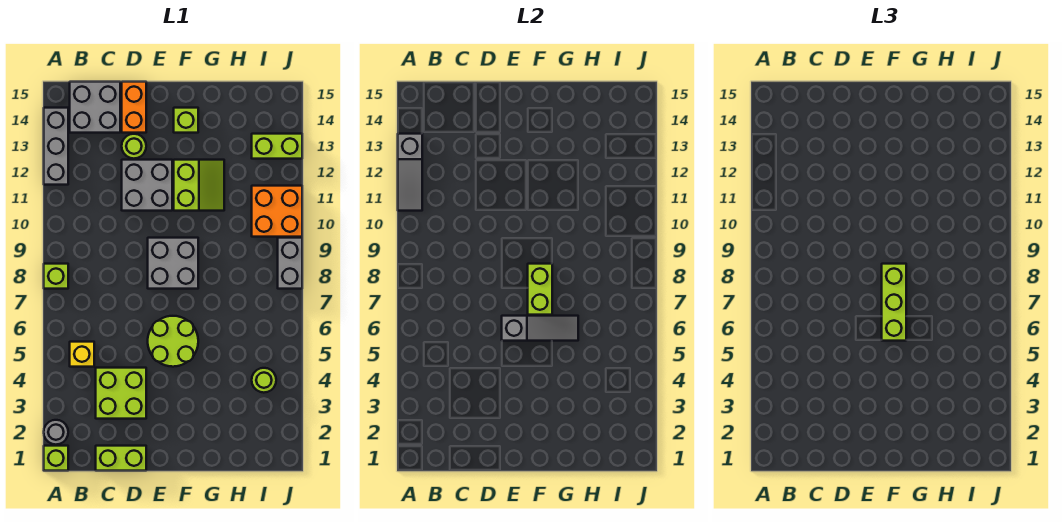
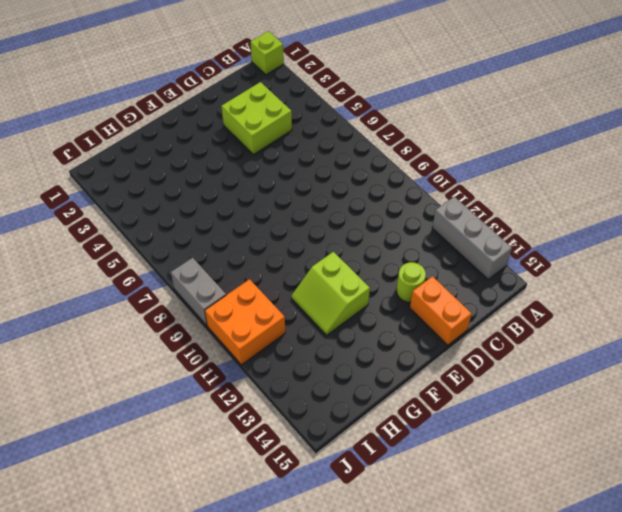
none -> grey 1x1 round brick [44,420,68,445]
none -> lime 1x1 brick [44,264,68,289]
none -> yellow 1x1 brick [70,342,94,367]

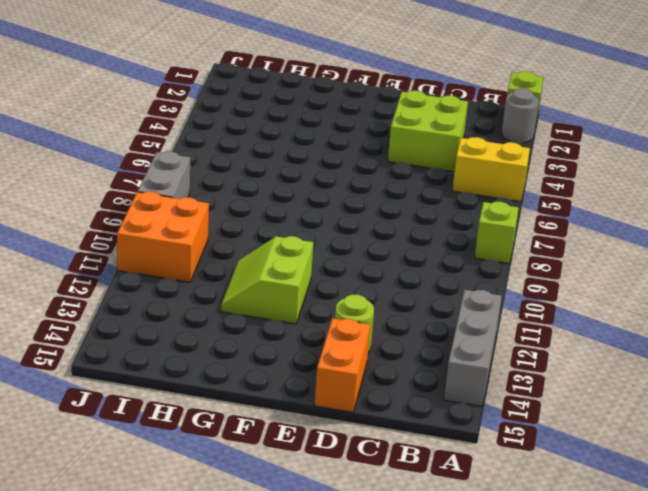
yellow 1x2 brick [452,137,530,202] -> yellow 1x1 brick [70,342,94,367]
none -> grey 2x2 brick [70,82,120,133]
none -> lime 1x2 brick [96,446,146,471]
none -> grey 2x2 brick [122,160,172,211]

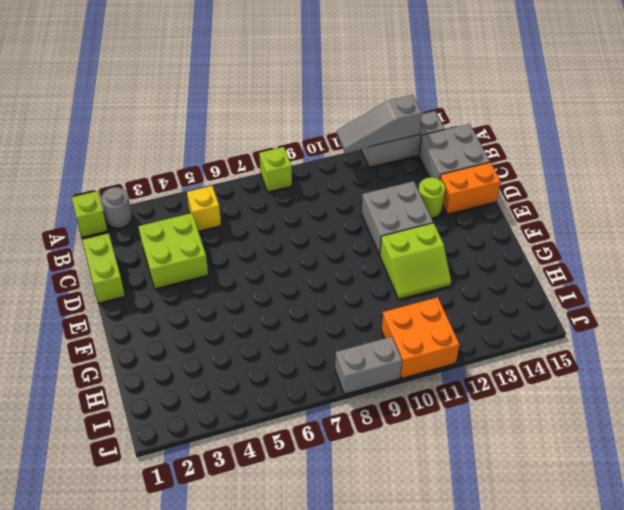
none -> lime 2x2 round brick [148,316,198,367]
none -> grey 2x2 brick [148,238,198,289]
none -> lime 1x1 brick [174,108,198,133]

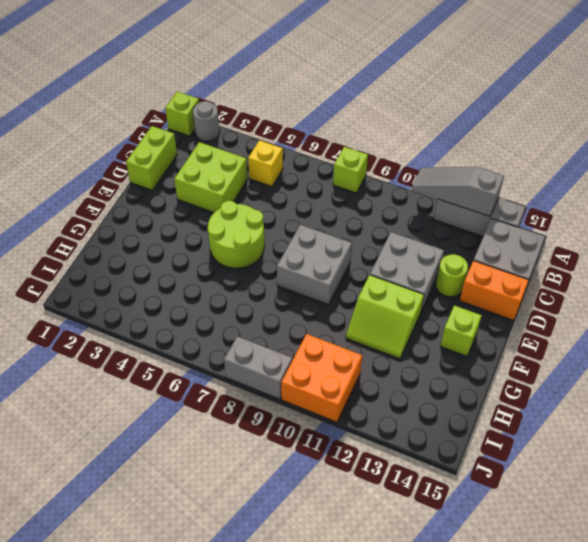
none -> lime 1x1 round brick [252,368,276,393]
none -> lime 1x2 brick [252,134,302,159]
none -> grey 1x3 slope [502,316,578,341]

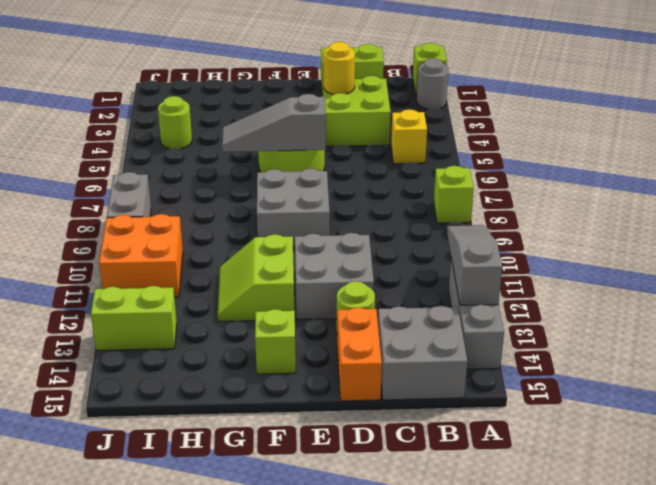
yellow 1x1 round brick [323,42,355,94] -> none
none -> lime 1x2 brick [528,264,552,315]
none -> lime 1x3 brick [882,264,906,341]

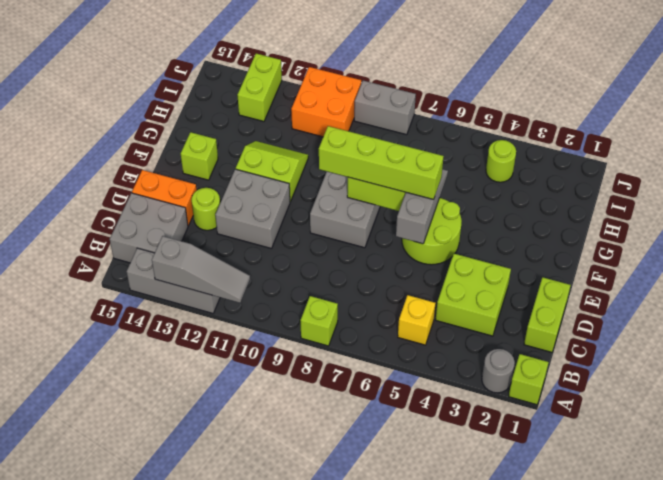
lime 1x4 brick [319,126,444,199] -> lime 1x3 brick [882,264,906,341]

